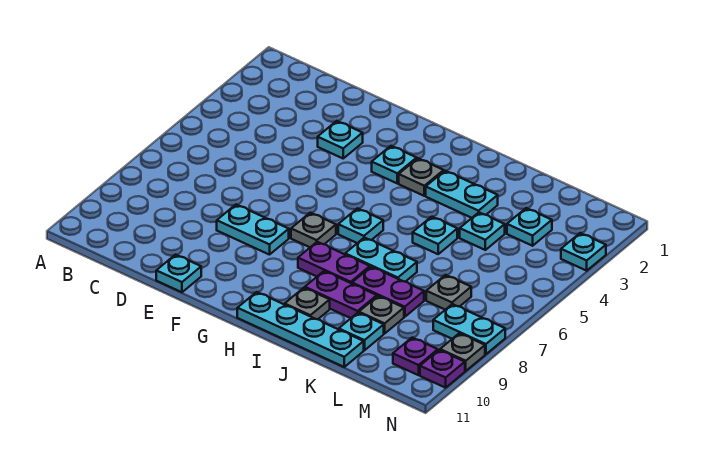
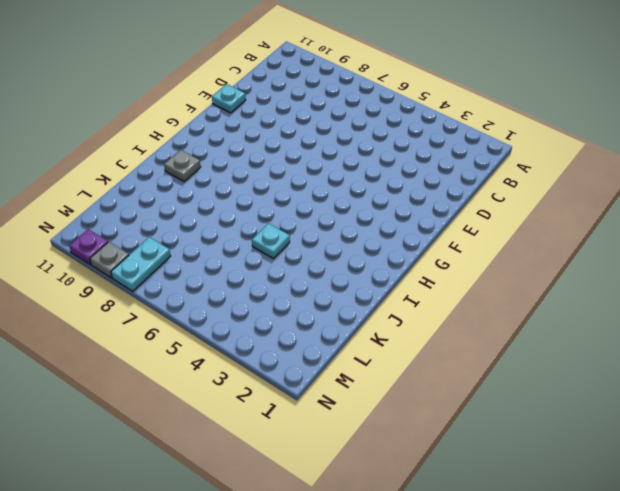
none -> cyan 1x1 plate [318,121,363,158]
none -> cyan 1x2 plate [217,205,289,255]
none -> cyan 1x1 plate [372,146,417,183]

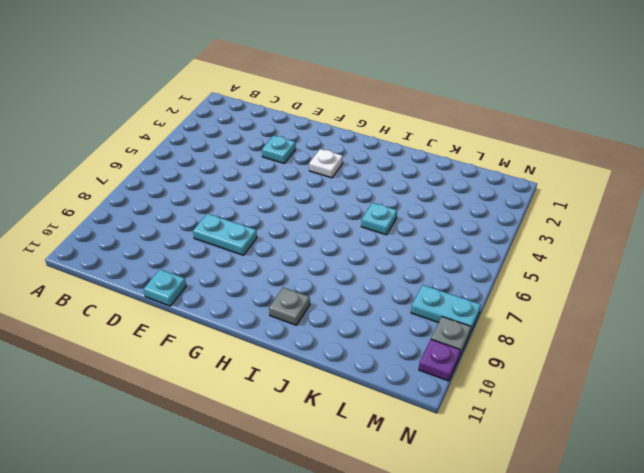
white 1x1 plate [309,149,343,178] -> cyan 1x1 plate [372,146,417,183]
none -> grey 1x1 plate [291,213,336,247]
none -> grey 1x1 plate [399,158,444,196]
none -> cyan 1x1 plate [338,208,383,243]

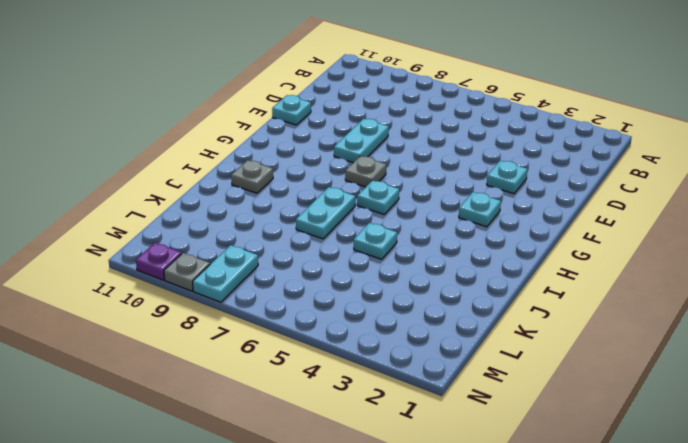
none -> grey 1x1 plate [399,158,444,196]
none -> purple 1x2 plate [298,242,370,284]
none -> cyan 1x4 plate [237,292,364,367]

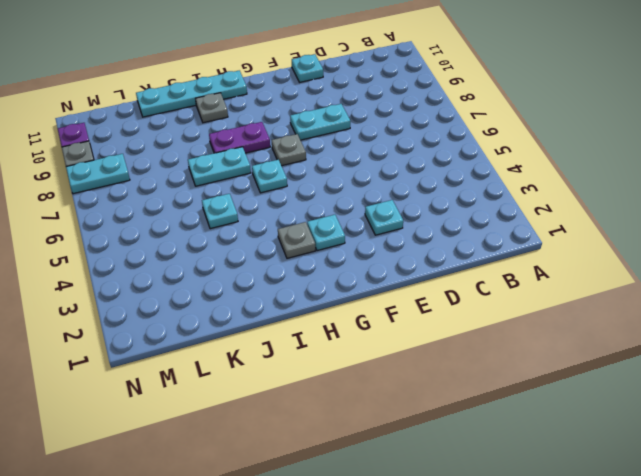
none -> cyan 1x2 plate [426,171,498,218]
none -> purple 1x2 plate [305,271,377,318]
none -> purple 1x2 plate [352,267,424,317]

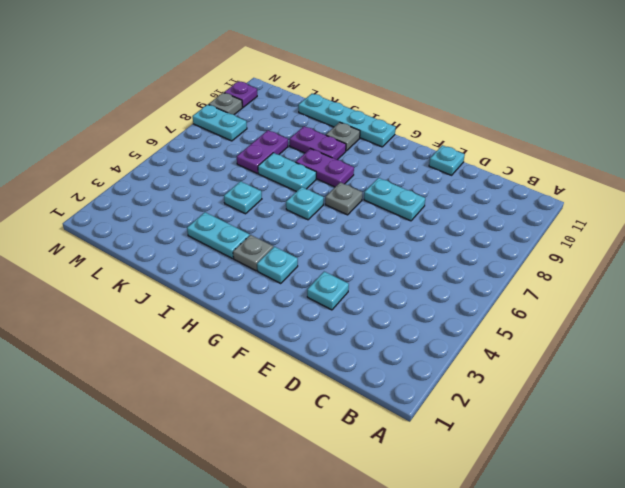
purple 1x2 plate [237,130,288,173] -> purple 1x2 plate turned to [352,267,424,317]
none -> cyan 1x1 plate [460,212,505,250]
none -> grey 1x1 plate [359,296,404,334]
none -> cyan 1x1 plate [339,313,384,350]

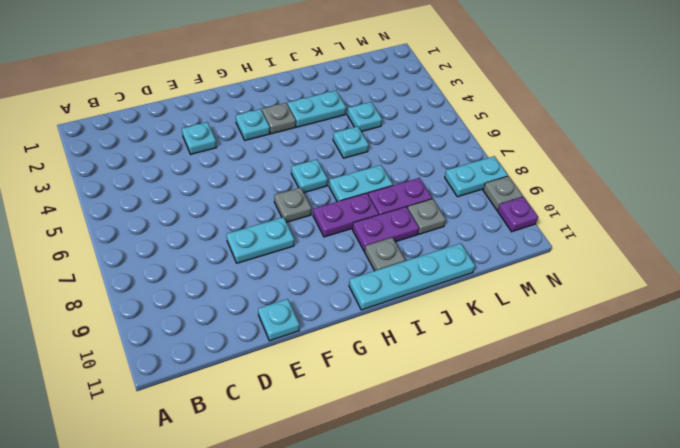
none -> cyan 1x1 plate [339,313,384,350]
none -> cyan 1x1 plate [507,208,552,246]
none -> grey 1x1 plate [426,275,471,310]

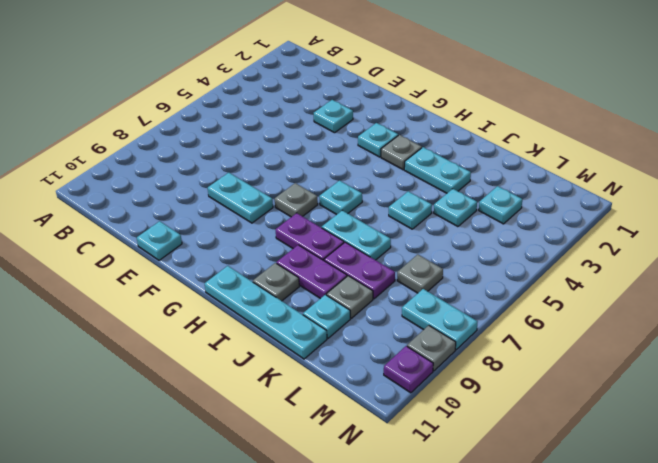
none -> purple 1x1 plate [393,338,438,375]
none -> cyan 1x1 plate [561,233,606,271]

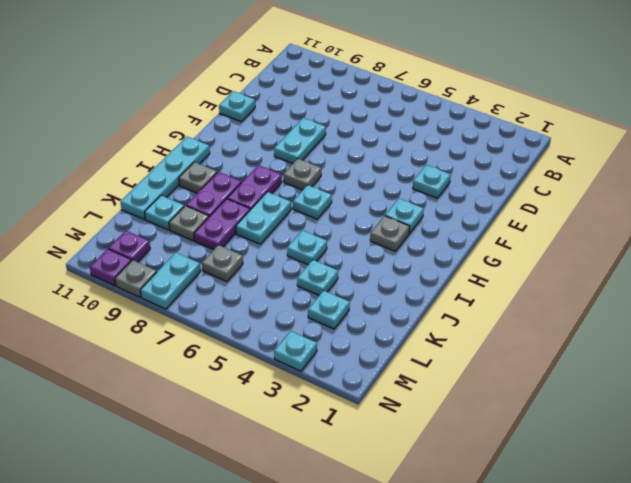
none -> cyan 1x2 plate [426,171,498,218]

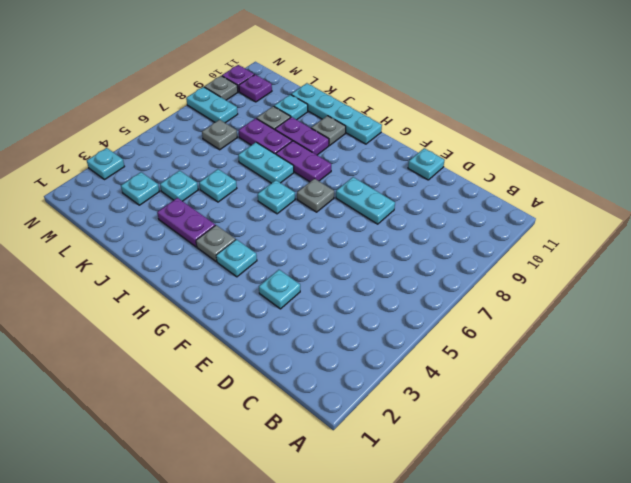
purple 1x2 plate [157,198,215,247] -> cyan 1x2 plate [426,171,498,218]

